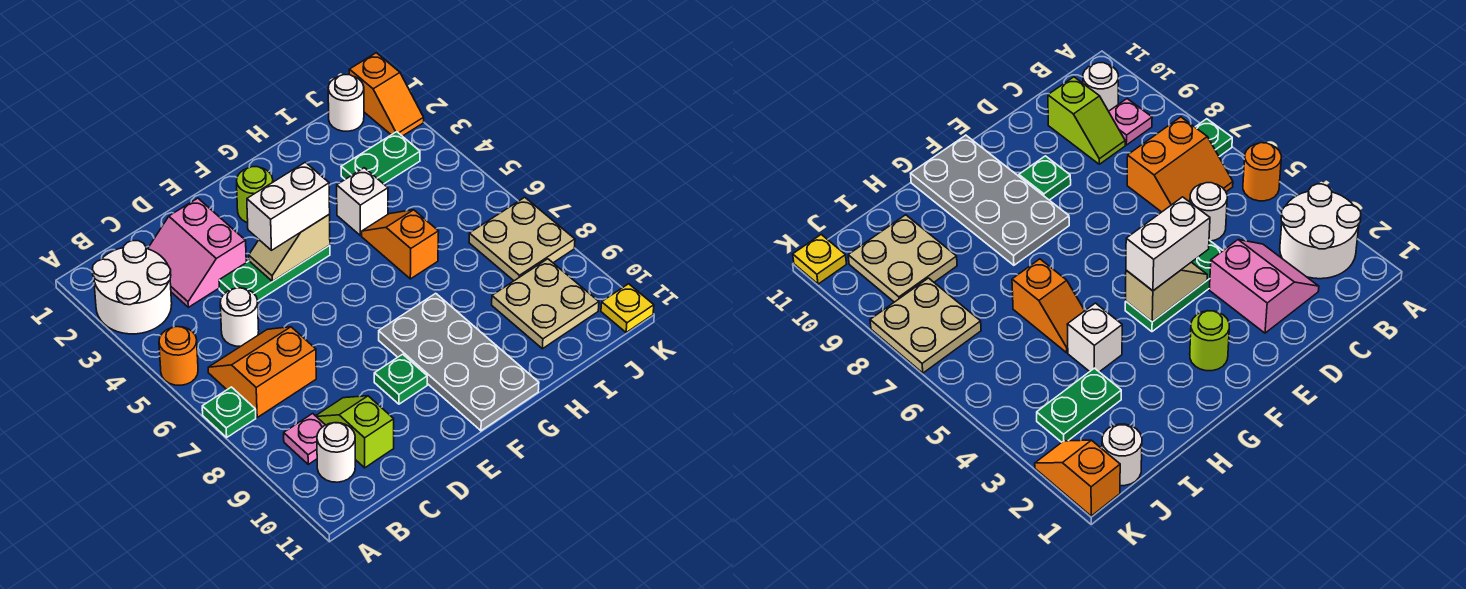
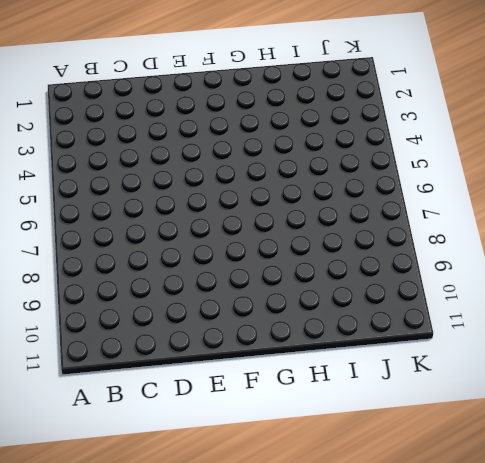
none -> white 2x2 round brick [92,241,172,334]
none -> orange 1x1 round brick [159,327,198,385]
none -> green 1x1 plate [202,387,256,437]

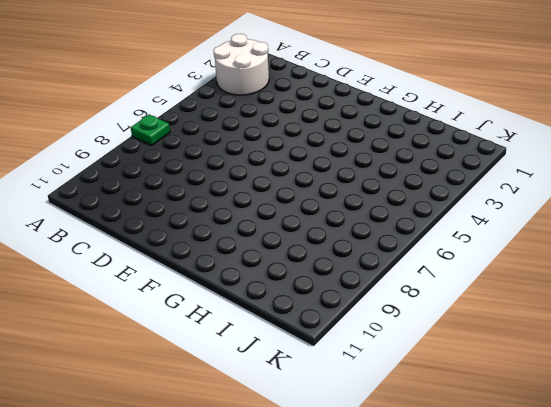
none -> orange 1x1 round brick [159,327,198,385]
none -> orange 2x2 slope [208,327,316,417]
none -> pink 1x1 plate [284,414,325,464]

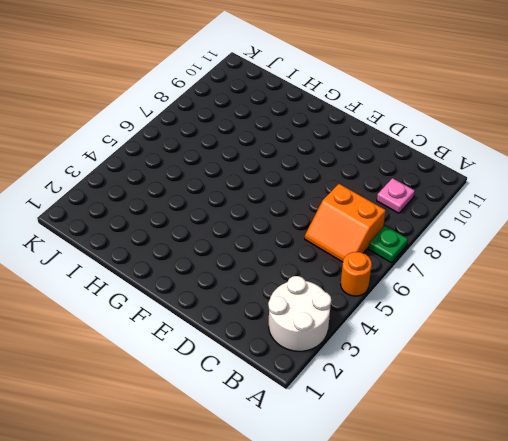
none -> white 1x1 round brick [317,423,355,482]
none -> pink 2x2 slope [148,198,246,307]
none -> white 1x1 round brick [220,288,259,346]

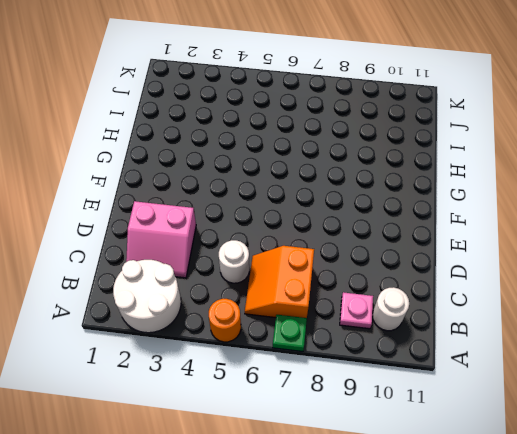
none -> lime 1x2 slope [316,396,394,468]
none -> green 1x3 plate [219,245,330,301]
none -> green 1x1 plate [374,354,427,404]

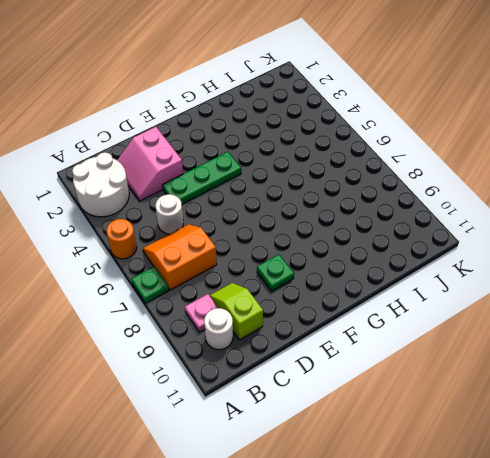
none -> lime 1x1 round brick [237,167,273,223]
none -> grey 2x4 plate [379,293,539,431]
none -> white 1x1 brick [337,168,388,236]

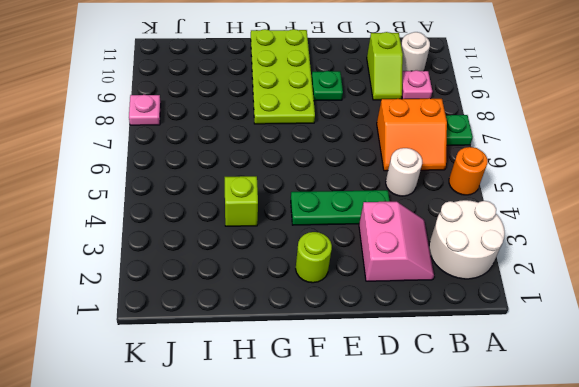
lime 2x4 plate [251,29,315,124] -> grey 2x4 plate [379,293,539,431]
lime 1x1 brick [225,176,258,226] -> white 1x1 brick [337,168,388,236]
pink 1x1 plate [129,95,161,125] -> tan 2x2 plate [469,197,575,281]
none -> orange 1x2 slope [362,210,439,279]
none -> green 1x2 plate [341,132,420,184]
none -> tan 2x2 plate [492,259,599,349]

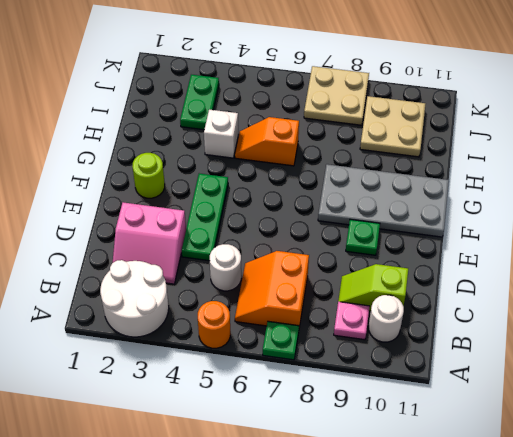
none -> white 1x1 round brick [328,75,364,131]
none -> orange 1x2 slope [349,53,424,136]
none -> yellow 1x1 plate [601,284,654,332]

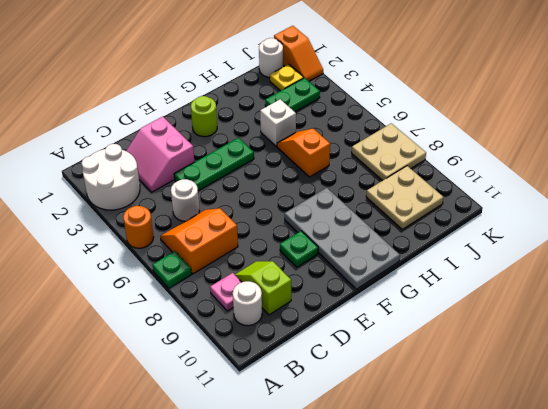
yellow 1x1 plate [270,64,304,91] -> yellow 1x1 plate moved to [601,284,654,332]
none -> tan 1x2 slope [249,215,330,281]
none -> white 1x2 brick [247,162,330,250]

